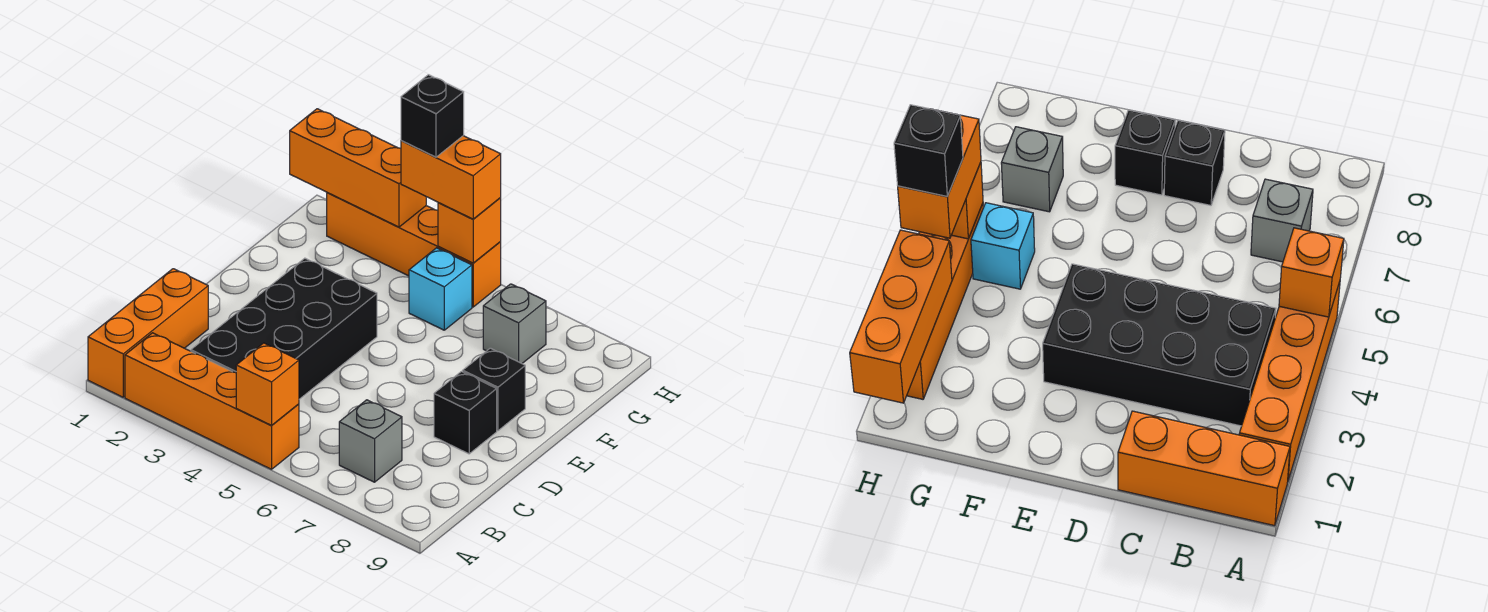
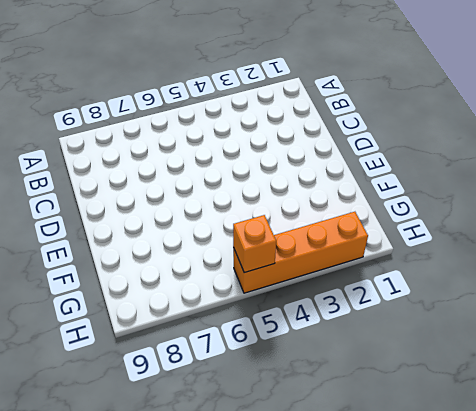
none -> orange 1x3 brick [88,269,208,397]
none -> orange 1x4 brick [125,333,299,469]
none -> black 2x4 brick [191,258,377,399]

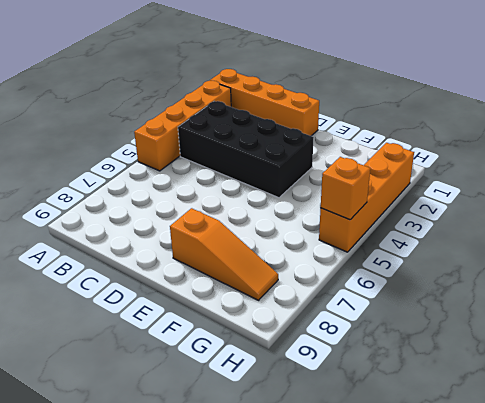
orange 1x4 brick [210,69,319,136] -> orange 1x3 brick [88,269,208,397]
orange 1x3 slope [170,208,278,300] -> black 1x1 brick [463,348,525,431]
none -> grey 1x1 brick [339,400,402,482]
none -> black 1x1 brick [434,372,497,454]
none -> cyan 1x1 brick [409,248,472,330]

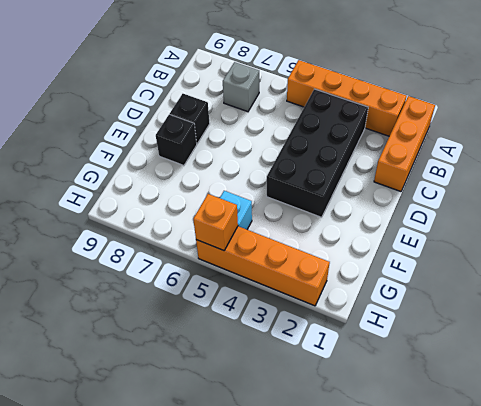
none -> grey 1x1 brick [483,284,546,363]
none -> orange 1x1 brick [236,343,299,425]
none -> orange 1x3 brick [290,109,426,227]

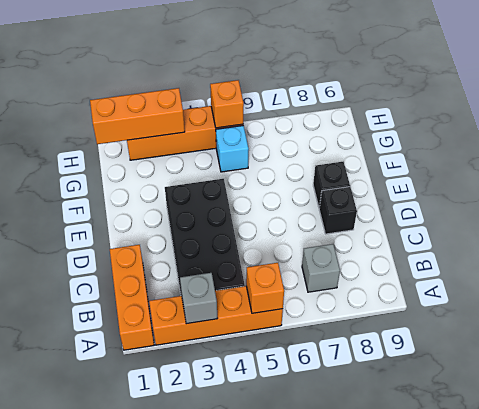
grey 1x1 brick [180,273,218,324] -> grey 1x1 brick moved to [483,284,546,363]
none -> orange 1x2 brick [401,136,501,219]
none -> black 1x1 brick [401,75,464,157]

